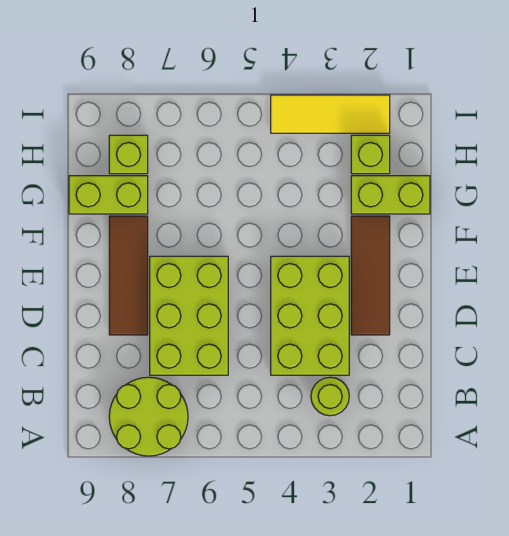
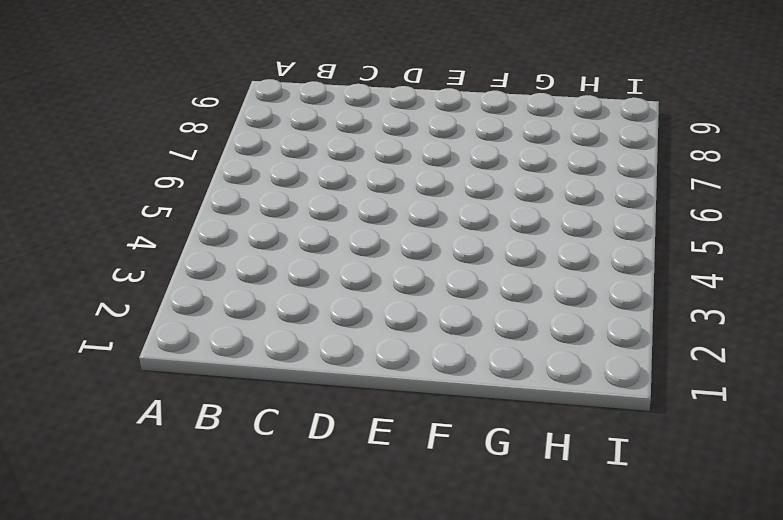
none -> lime 2x2 round brick [109,377,188,456]
none -> lime 1x1 round brick [311,377,349,416]

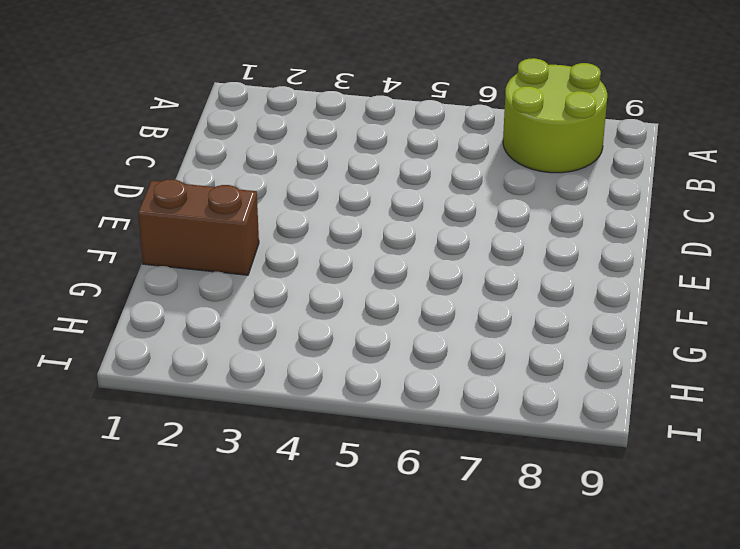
brown 1x2 brick [138,180,259,275] -> brown 1x3 tile [351,216,390,335]
none -> lime 1x1 round brick [311,377,349,416]
none -> lime 2x3 brick [271,256,349,375]

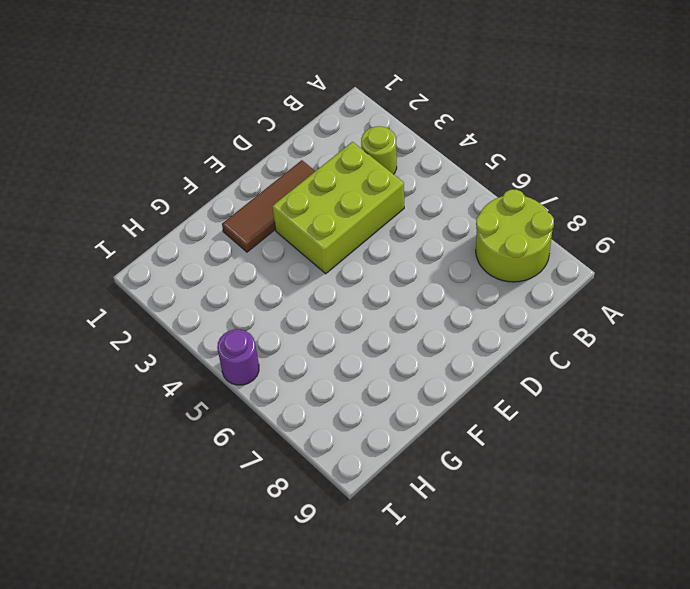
purple 1x1 round brick [217,329,259,385] -> none
none -> lime 2x3 brick [150,256,228,375]
none -> brown 1x3 tile [109,216,148,335]

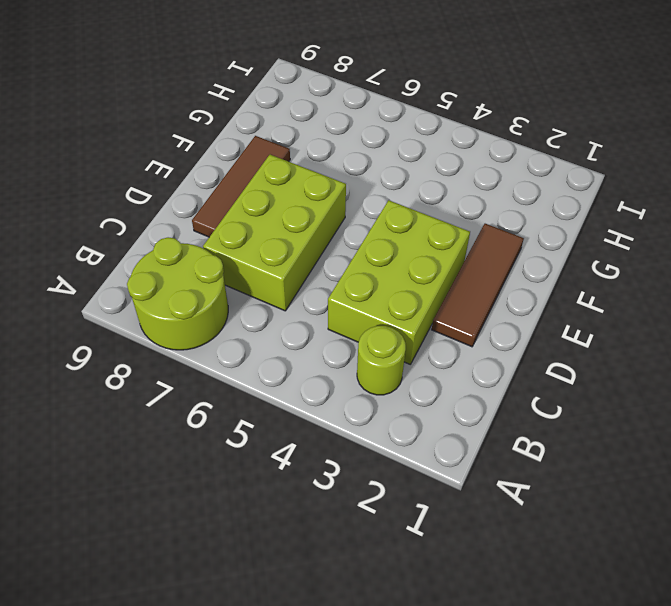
none -> lime 1x2 brick [351,176,430,214]
none -> lime 1x2 brick [69,176,148,214]

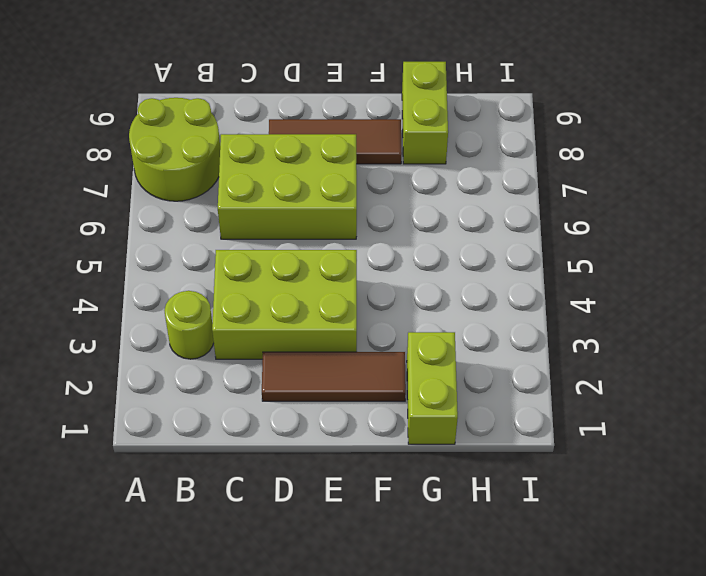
none -> lime 1x1 brick [351,135,390,174]
none -> lime 1x1 brick [109,135,148,174]

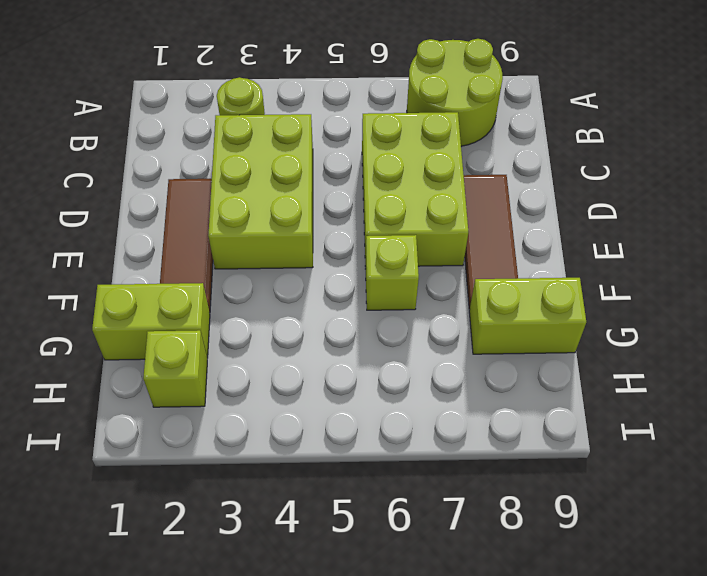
lime 1x1 brick [366,235,419,310] -> lime 1x1 brick moved to [109,135,148,174]
none -> yellow 1x3 tile [271,95,390,133]

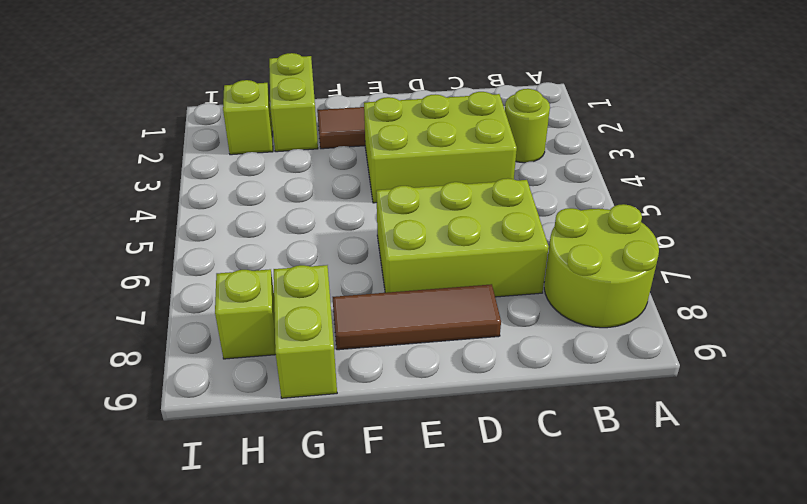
none -> yellow 1x3 tile [271,95,390,133]

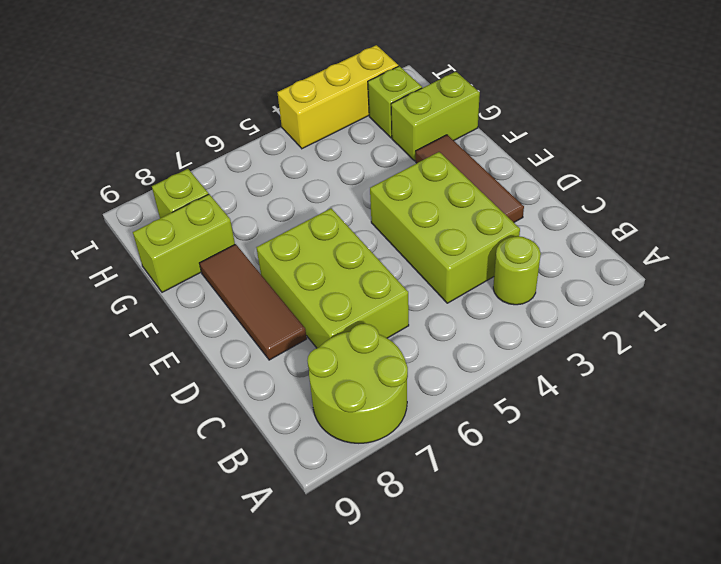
yellow 1x3 brick [277,45,398,149] -> yellow 1x3 tile [271,95,390,133]

